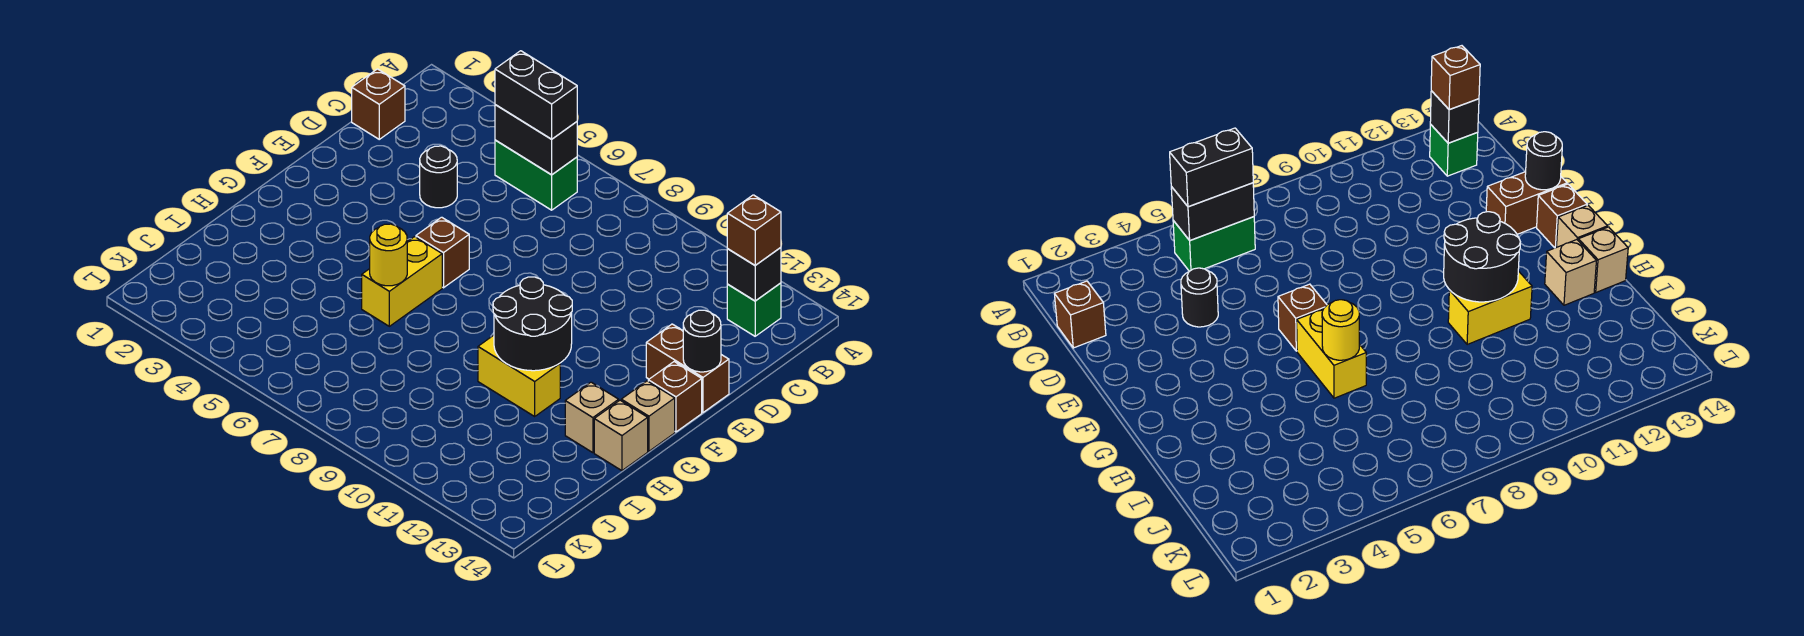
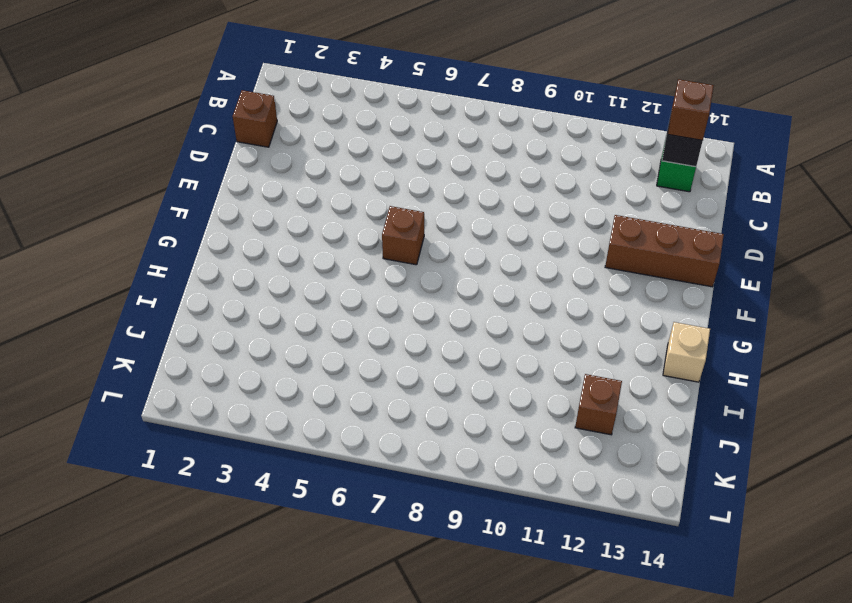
brown 1x3 brick [605,215,724,287] -> brown 1x2 brick [646,324,729,412]
brown 1x1 brick [575,374,622,435] -> brown 1x1 brick moved to [648,362,702,432]
none -> green 1x2 brick [495,140,577,210]
none -> black 1x1 round brick [420,146,457,208]
none -> yellow 1x2 brick [362,237,442,326]

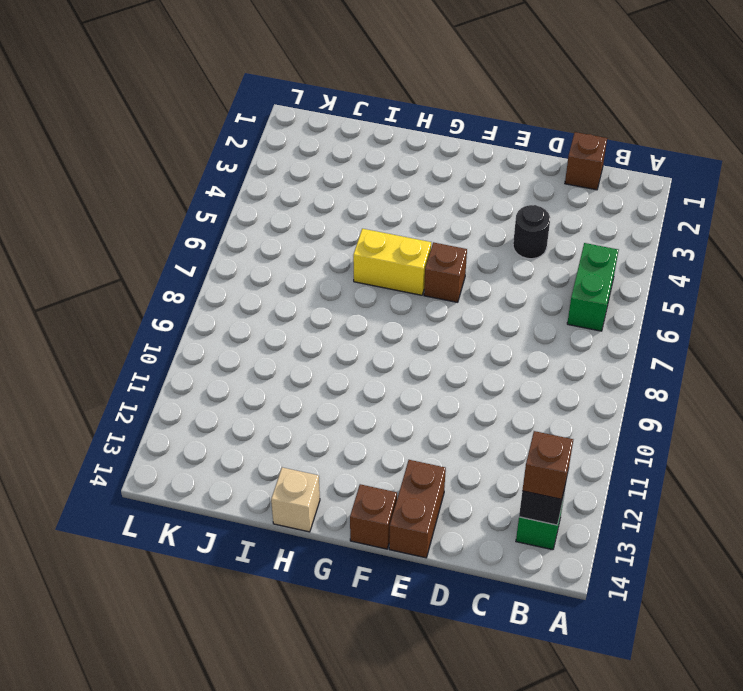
none -> tan 1x1 brick [621,381,675,451]
none -> yellow 1x2 brick [478,335,560,416]
none -> tan 1x1 brick [565,382,619,453]

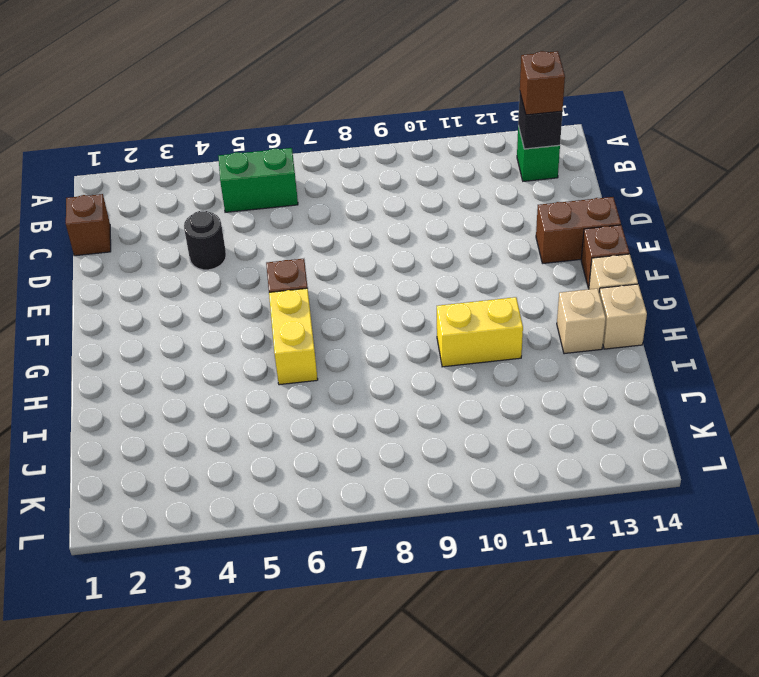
none -> black 1x2 brick [495,105,577,175]
none -> black 1x1 round brick [683,310,721,372]
none -> black 2x2 round brick [493,277,572,371]

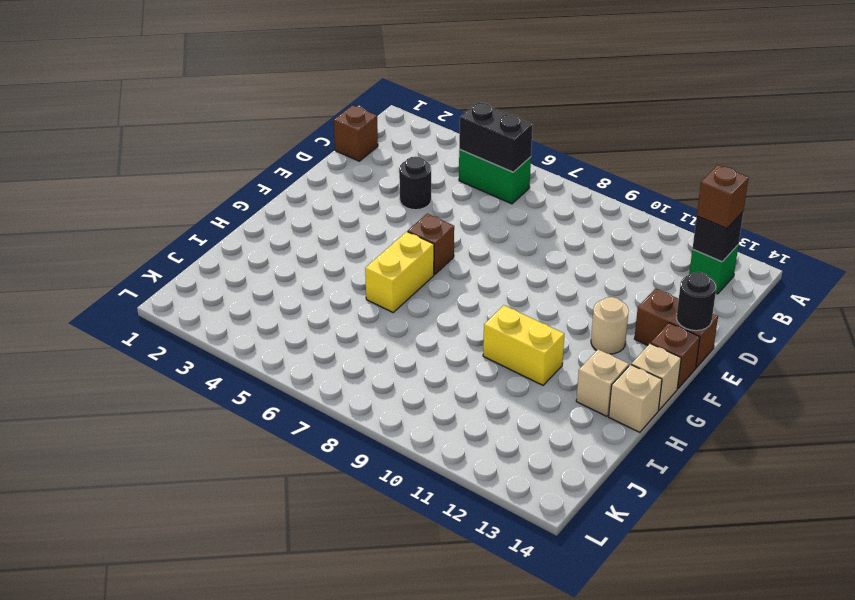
tan 1x1 round brick [591,297,629,354] -> none
none -> black 2x2 round brick [493,277,572,371]
none -> yellow 1x1 round brick [370,224,407,286]
none -> black 1x2 brick [495,51,577,139]

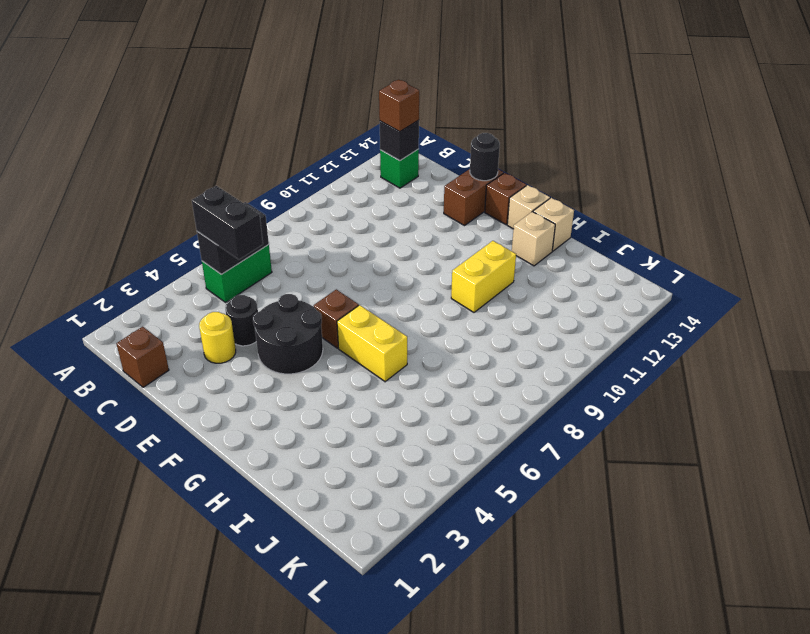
black 1x2 brick [192,186,263,260] -> black 1x2 brick turned to [495,51,577,139]
yellow 1x1 round brick [199,312,236,363] -> yellow 1x1 round brick moved to [370,224,407,286]
black 2x2 round brick [253,294,323,374] -> black 2x2 round brick moved to [493,277,572,371]

